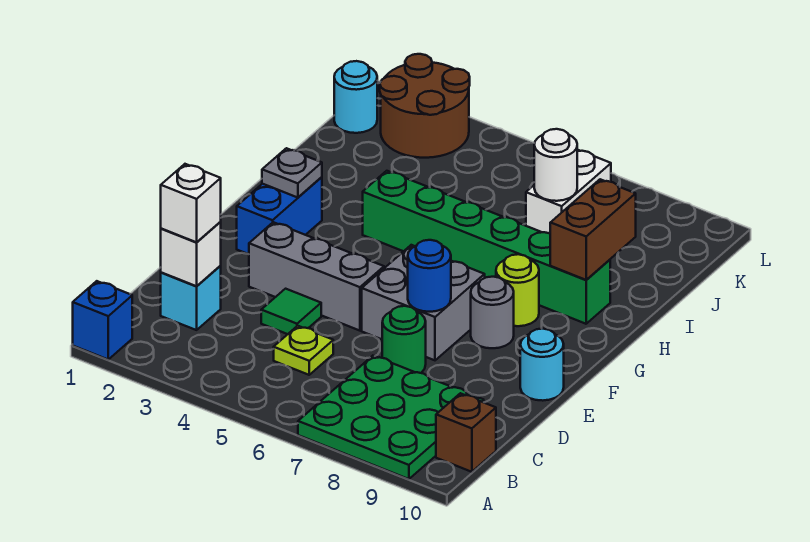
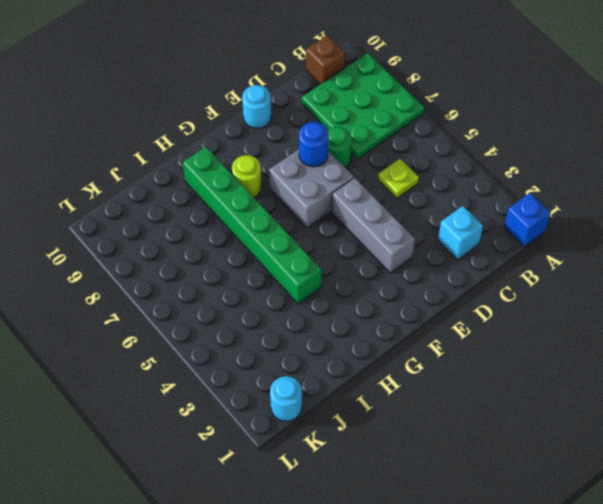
none -> green 1x1 tile [261,289,321,334]
none -> blue 1x2 brick [237,177,322,254]
none -> grey 1x1 round brick [471,277,514,348]

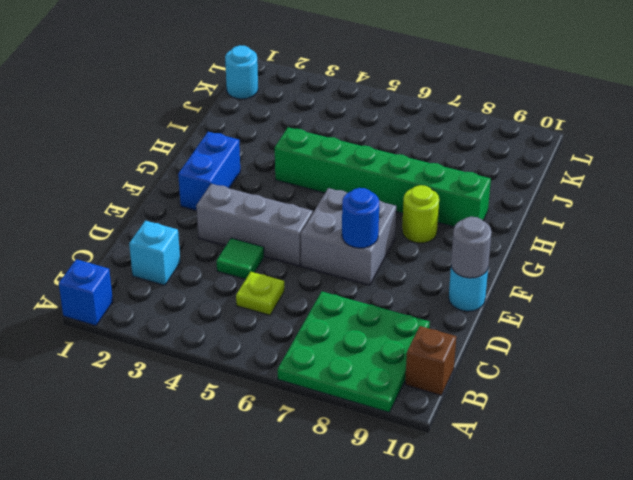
grey 1x1 round brick [451,217,492,278] -> grey 1x1 round brick moved to [471,277,514,348]
none -> green 1x1 round brick [382,306,426,373]
none -> white 1x2 brick [526,150,611,233]
none -> brown 2x2 round brick [380,54,470,158]

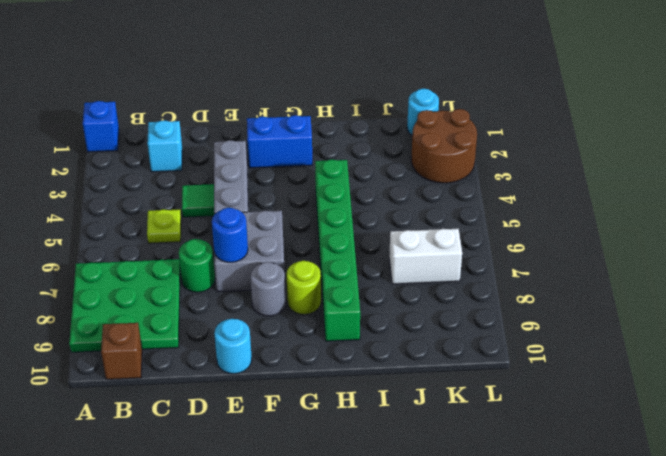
none -> white 1x1 brick [161,222,221,286]
none -> grey 1x1 plate [262,148,322,198]
none -> brown 1x2 brick [550,179,636,280]

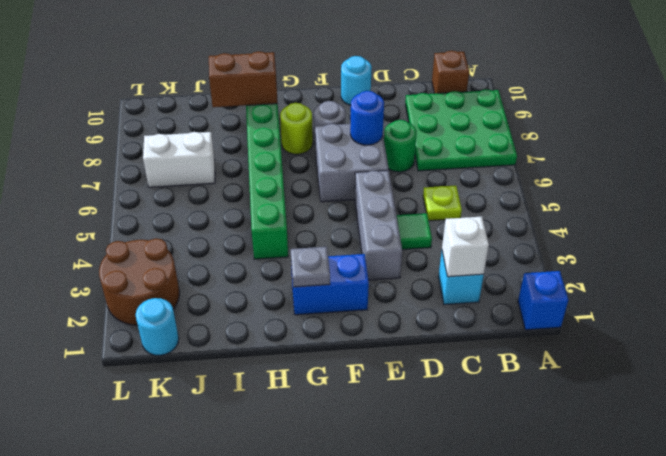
none -> white 1x1 round brick [534,129,577,201]
none -> white 1x1 brick [161,164,221,242]

